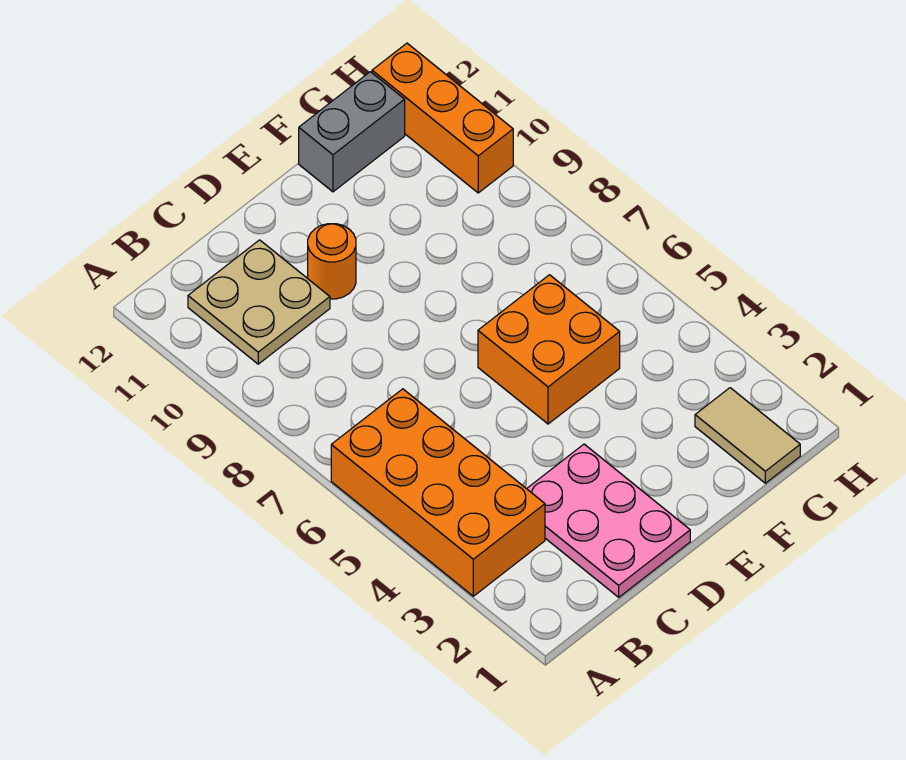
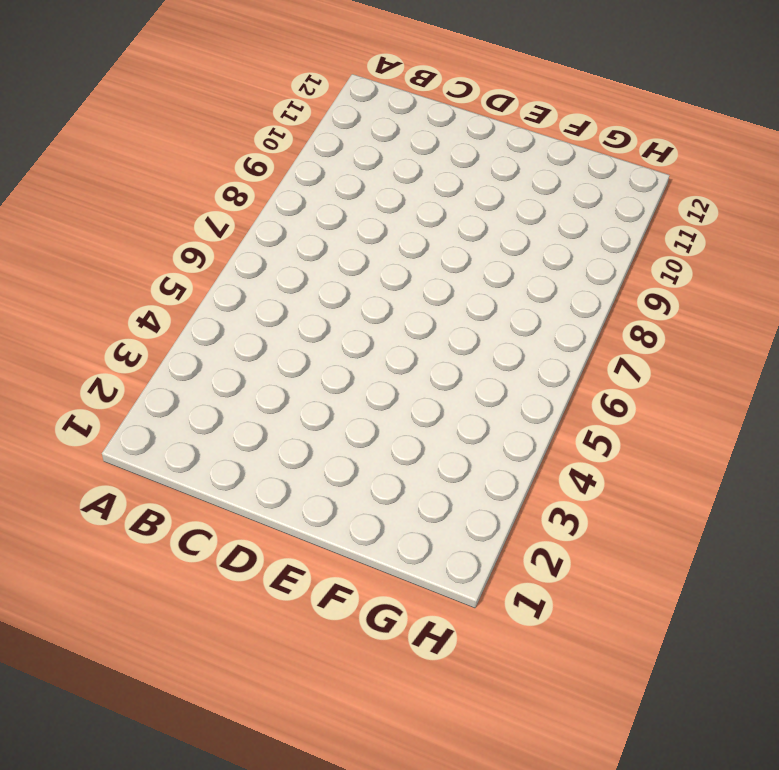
none -> orange 2x4 brick [331,389,545,596]
none -> tan 2x2 plate [188,240,330,364]

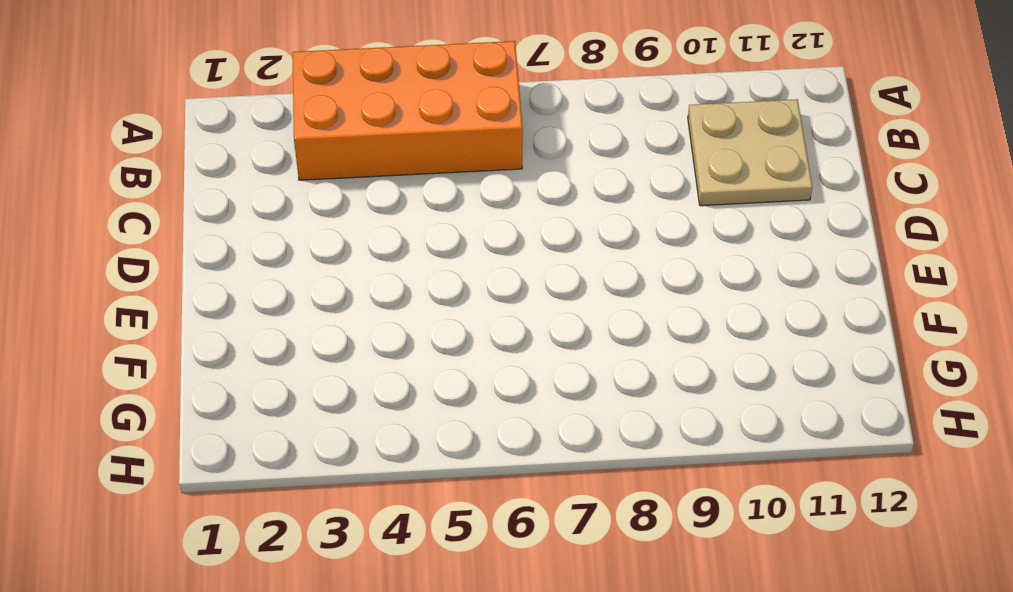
none -> pink 2x3 plate [527,444,690,597]
none -> orange 1x1 round brick [308,224,356,299]

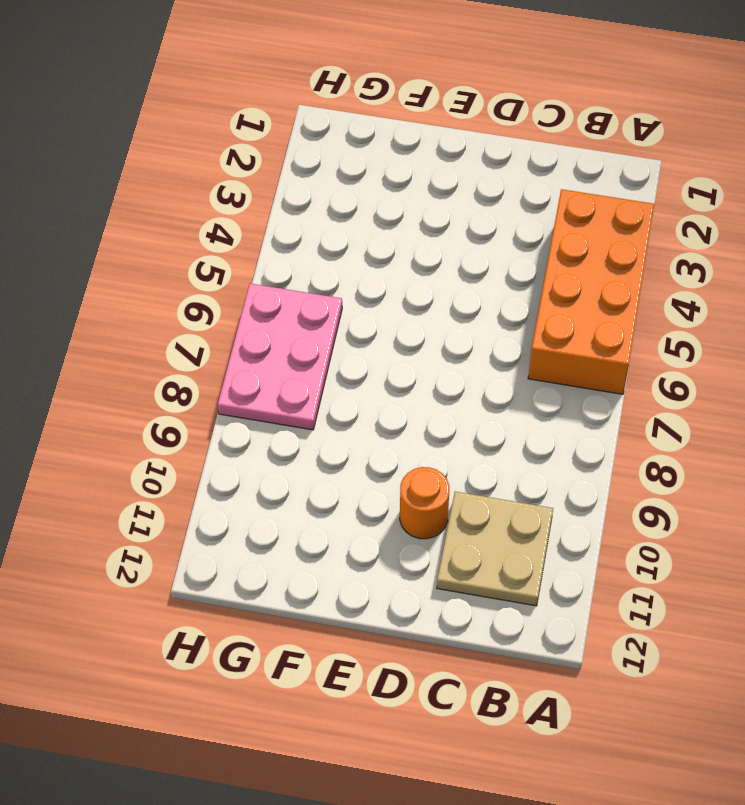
pink 2x3 plate [218,284,342,430] -> pink 2x3 plate moved to [527,444,690,597]
none -> orange 2x2 brick [478,275,620,424]
none -> grey 1x2 brick [299,72,405,192]

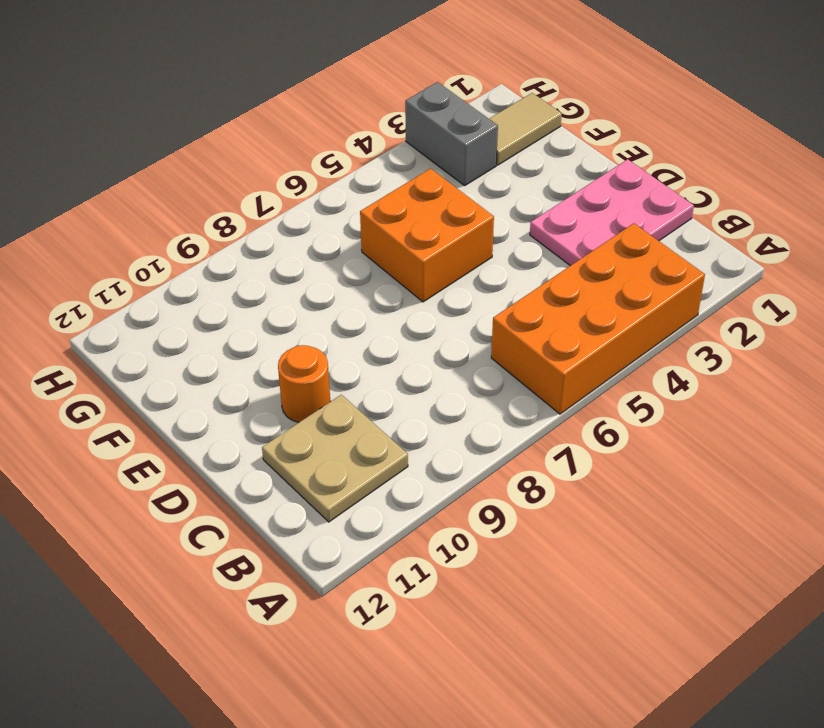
grey 1x2 brick [405,82,498,186] -> grey 1x2 brick moved to [299,72,405,192]
none -> orange 1x3 brick [372,43,513,193]

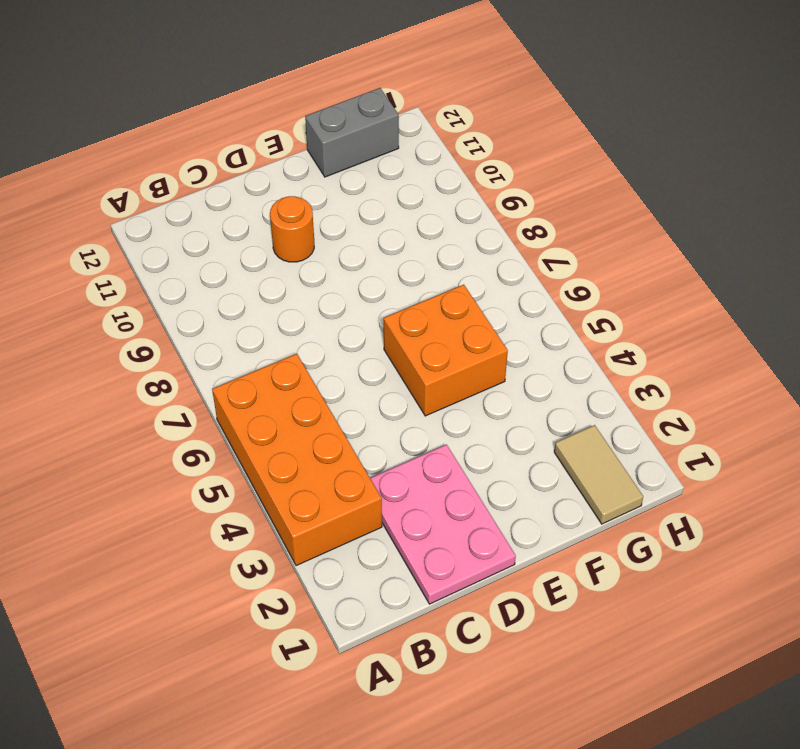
none -> tan 2x2 plate [188,240,330,364]
none -> orange 1x3 brick [372,43,513,193]

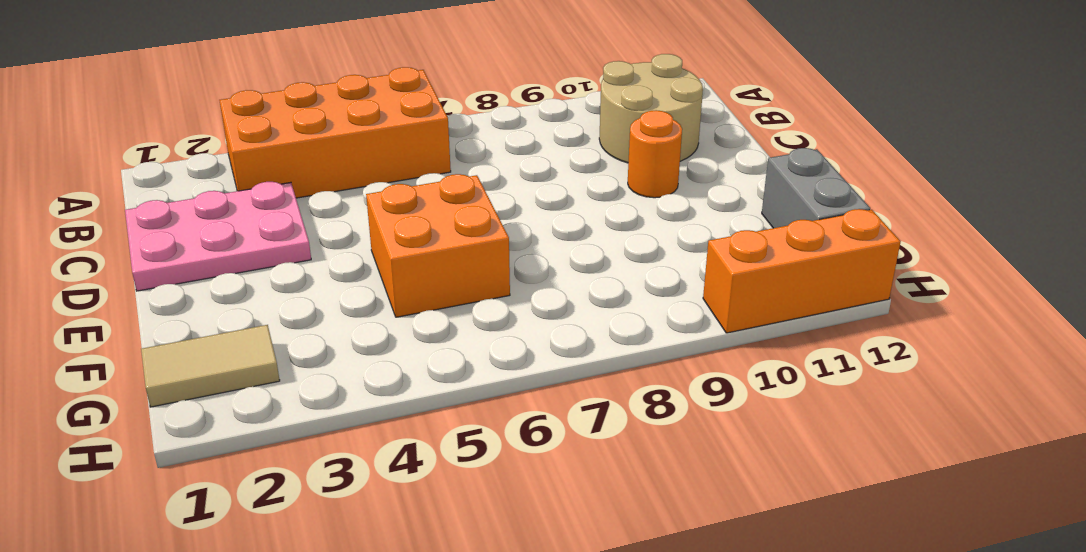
tan 2x2 round brick [599,54,703,163] -> tan 2x2 plate [188,240,330,364]

